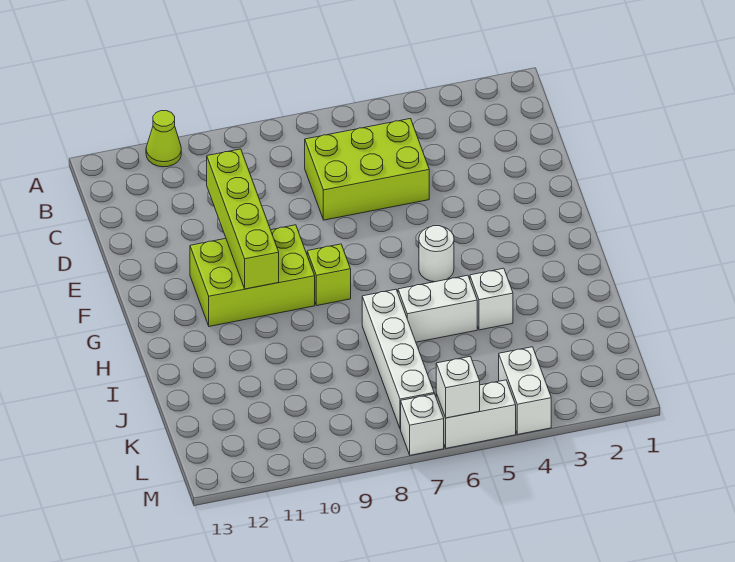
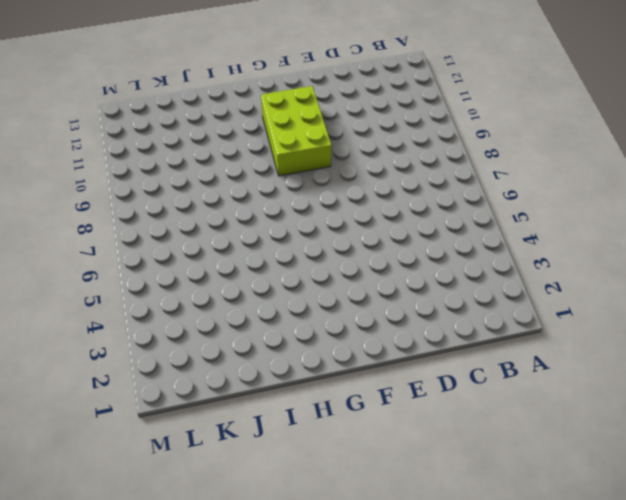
none -> lime 1x1 cone [146,111,181,167]
none -> lime 2x3 brick [305,119,429,220]
none -> white 1x1 round brick [419,226,454,282]

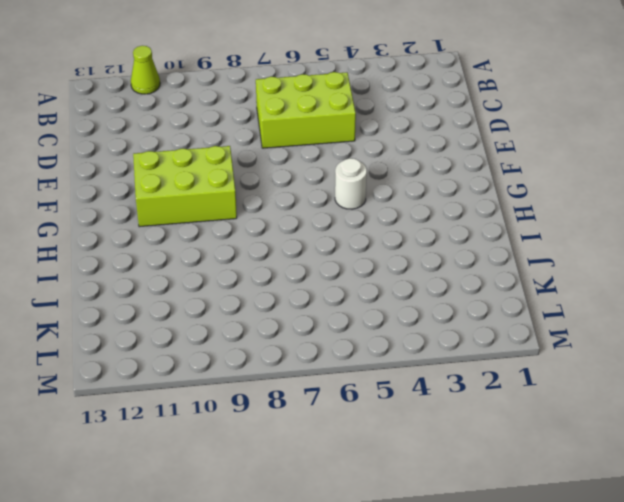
none -> lime 1x1 brick [307,244,351,306]
none -> white 1x1 brick [470,268,513,330]
none -> white 1x2 brick [398,275,477,342]

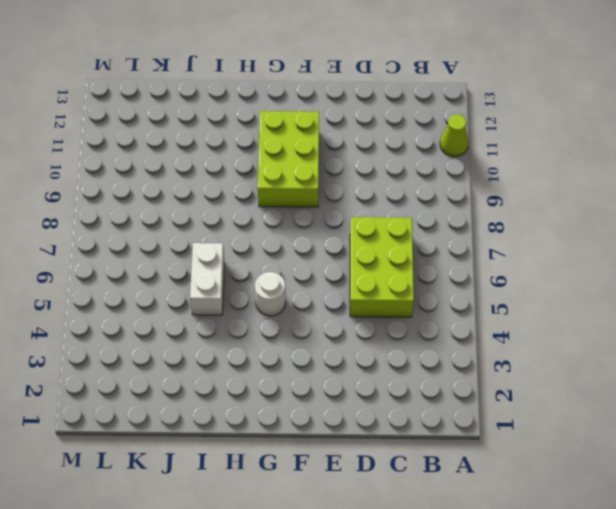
none -> lime 1x1 brick [307,244,351,306]
none -> white 1x1 brick [470,268,513,330]
none -> white 1x4 brick [362,289,434,429]

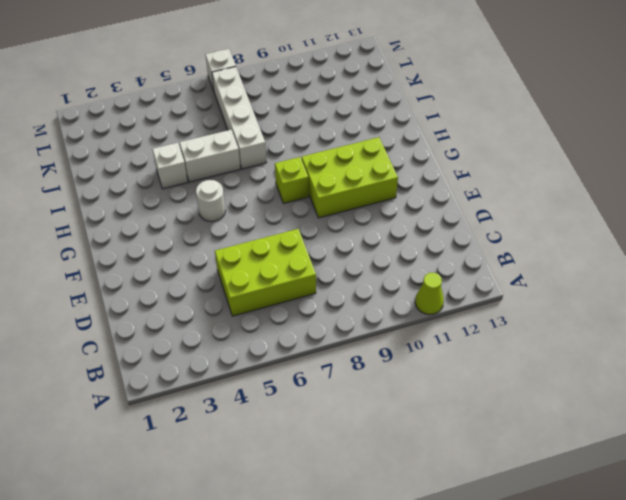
none -> white 1x2 brick [499,347,551,435]
none -> white 1x2 brick [436,380,516,448]
none -> lime 1x4 brick [207,149,279,289]

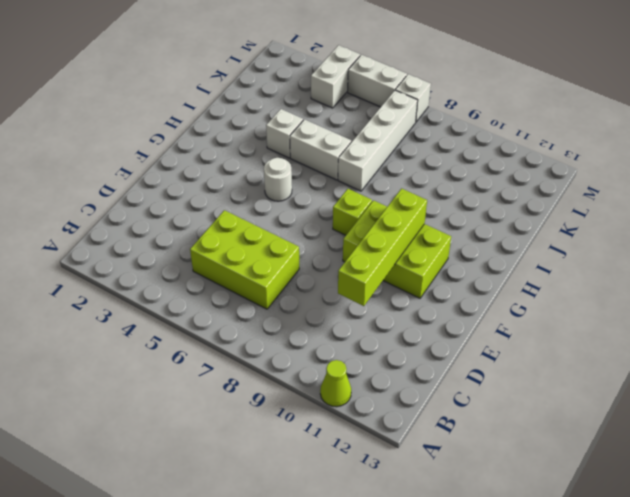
none -> white 1x1 brick [436,357,480,418]

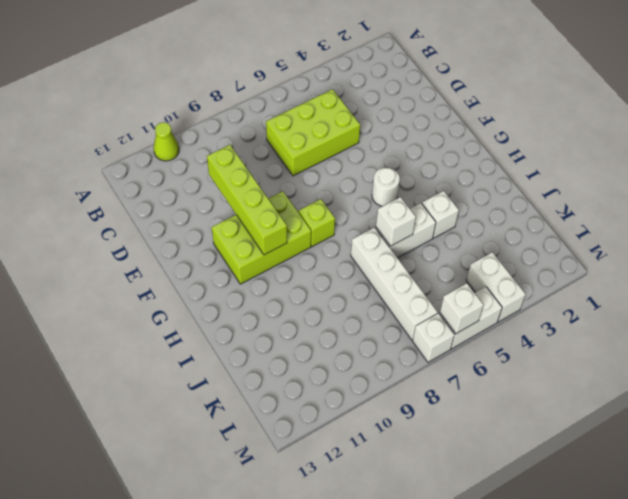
white 1x1 brick [376,197,416,246] -> none

